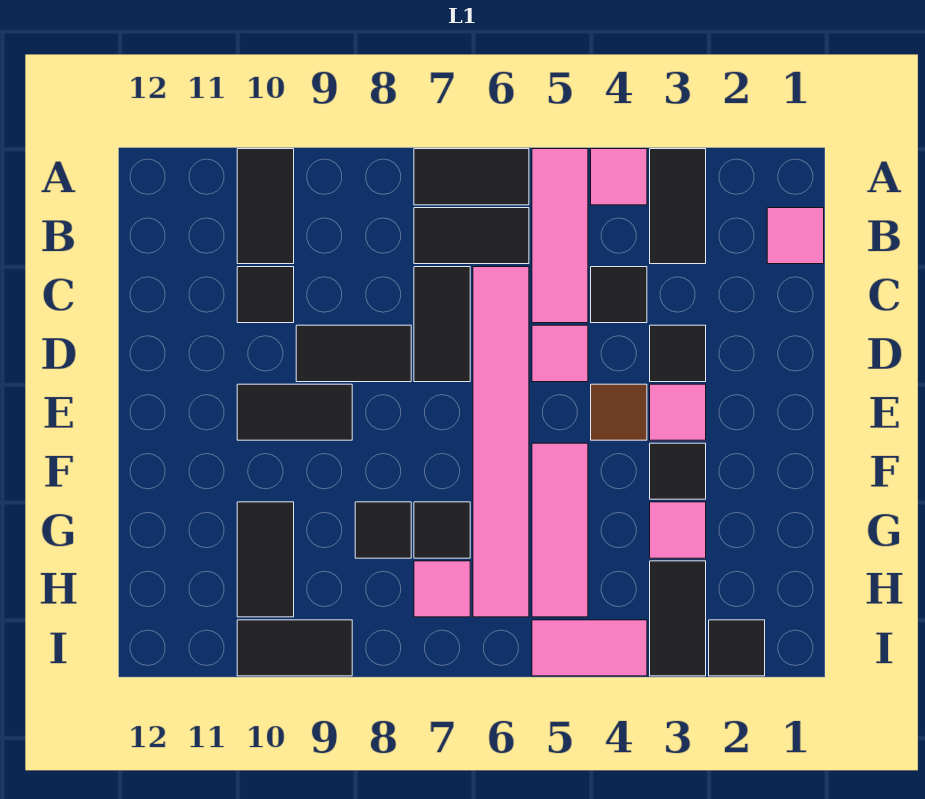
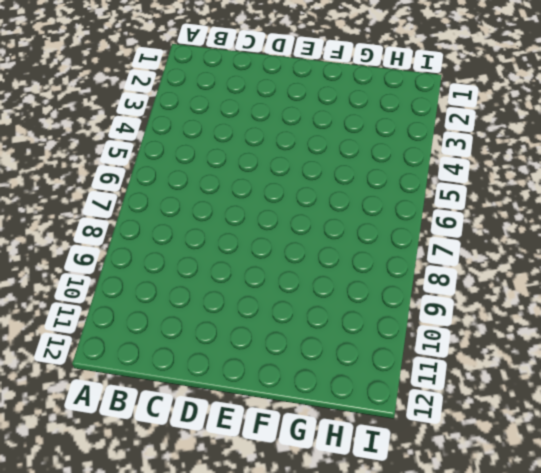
none -> black 1x2 tile [650,149,706,264]
none -> pink 1x1 tile [591,149,647,205]
none -> pink 1x3 tile [532,149,588,323]

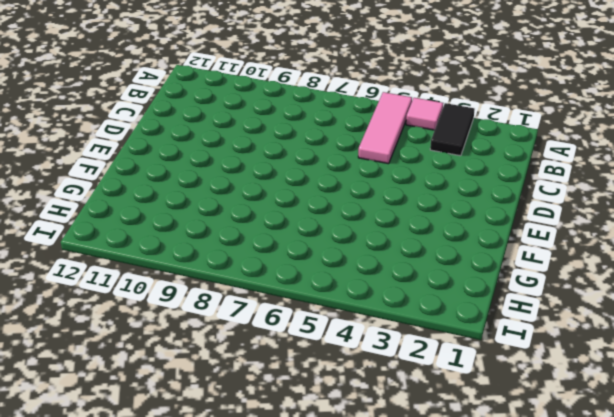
none -> black 1x2 tile [414,149,529,205]
none -> black 1x2 tile [237,149,294,264]
none -> pink 1x1 tile [767,208,824,264]

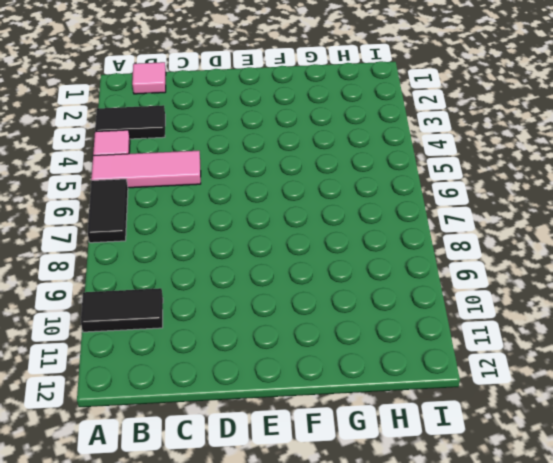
none -> black 1x2 tile [414,208,529,264]
none -> black 1x1 tile [591,267,647,323]
none -> pink 1x6 tile [473,267,529,617]

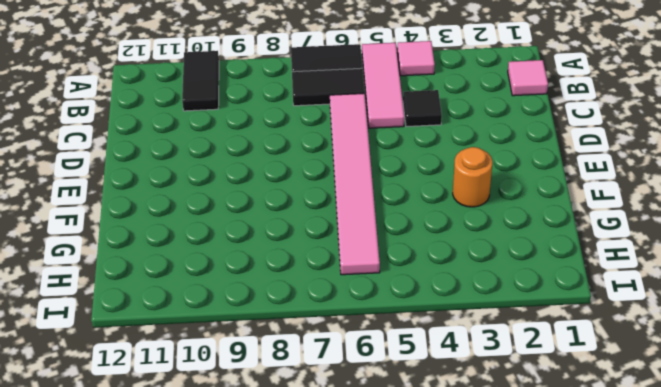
orange 1x1 round brick [453,147,492,207] -> black 1x1 tile [650,443,706,499]
none -> black 1x2 tile [650,149,706,264]
none -> black 1x2 tile [414,267,470,382]
none -> black 1x1 tile [237,267,294,323]

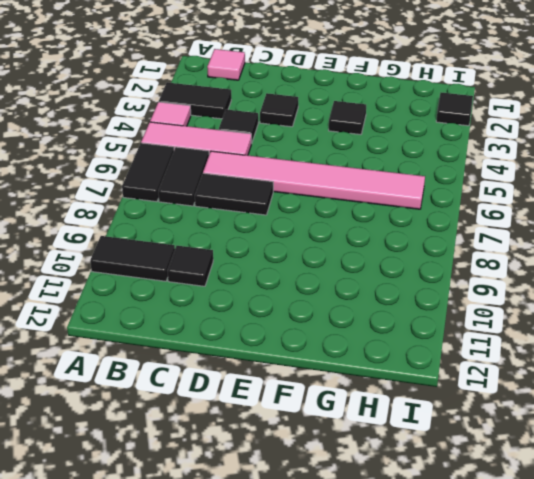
none -> pink 1x1 tile [532,325,588,382]
none -> black 1x2 tile [296,325,411,382]
none -> pink 1x1 tile [650,384,706,440]

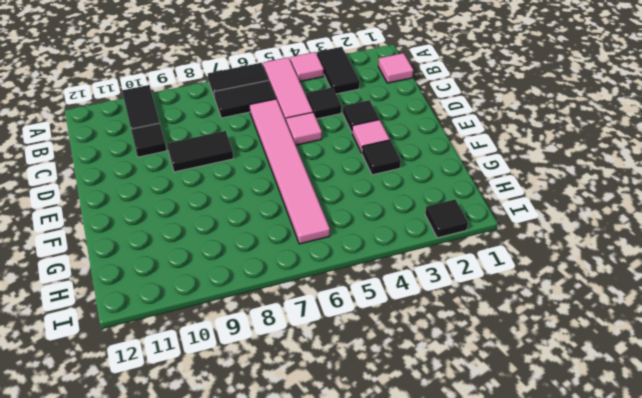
none -> black 1x2 tile [414,267,470,382]
none -> brown 1x1 tile [591,384,647,440]
none -> black 1x2 tile [237,384,352,440]

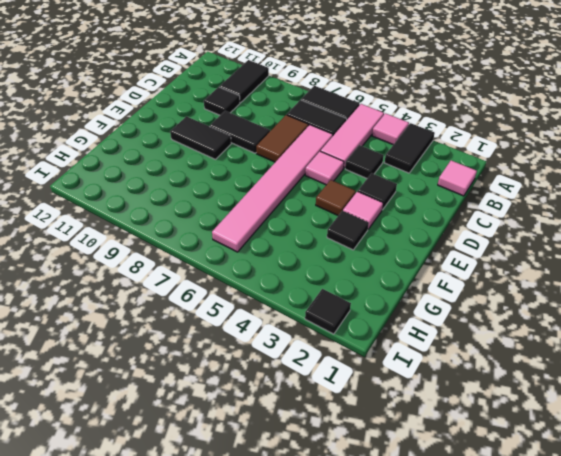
brown 1x2 tile [256,115,309,162] -> black 1x2 tile [414,267,470,382]
none -> pink 1x3 tile [532,443,588,617]
none -> pink 1x1 tile [650,502,706,558]
none -> black 1x1 tile [414,502,470,558]

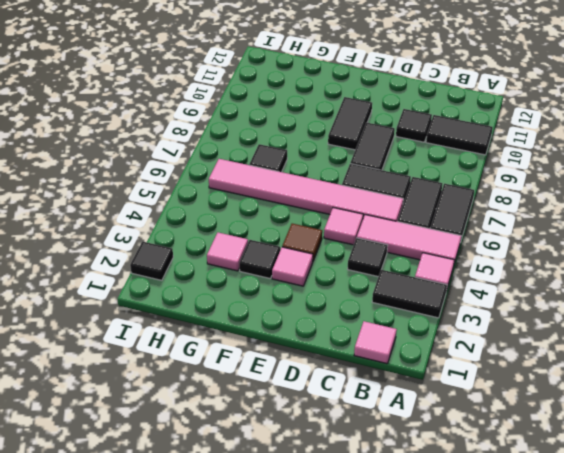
none -> black 1x1 tile [650,325,706,382]
none -> pink 1x3 tile [532,443,588,617]
none -> black 1x1 tile [355,502,411,558]

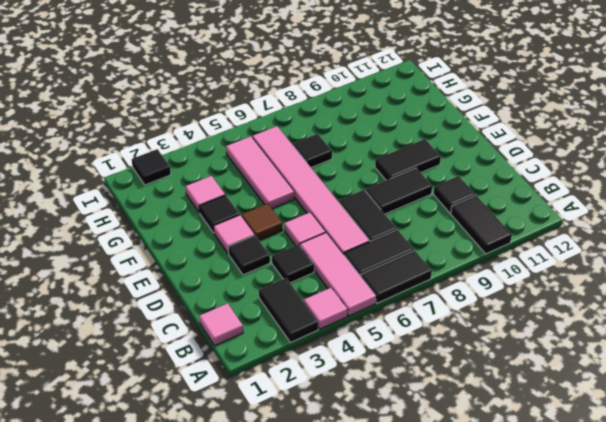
none -> black 1x1 tile [355,502,411,558]
none -> black 1x2 tile [237,502,294,617]
none -> black 1x2 tile [650,561,706,676]

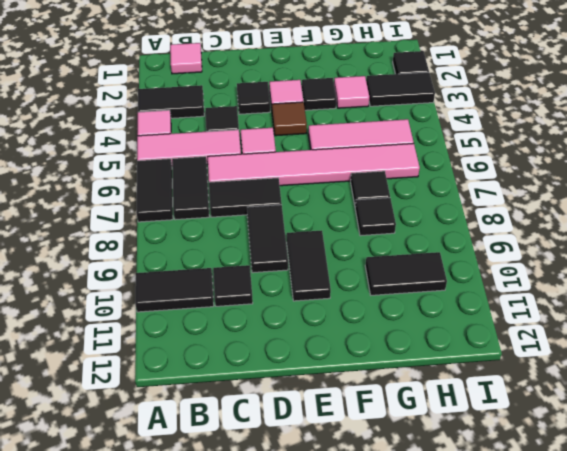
none -> pink 1x1 tile [414,561,470,617]
none -> pink 1x2 tile [532,620,647,676]
none -> black 1x2 tile [237,620,352,676]

